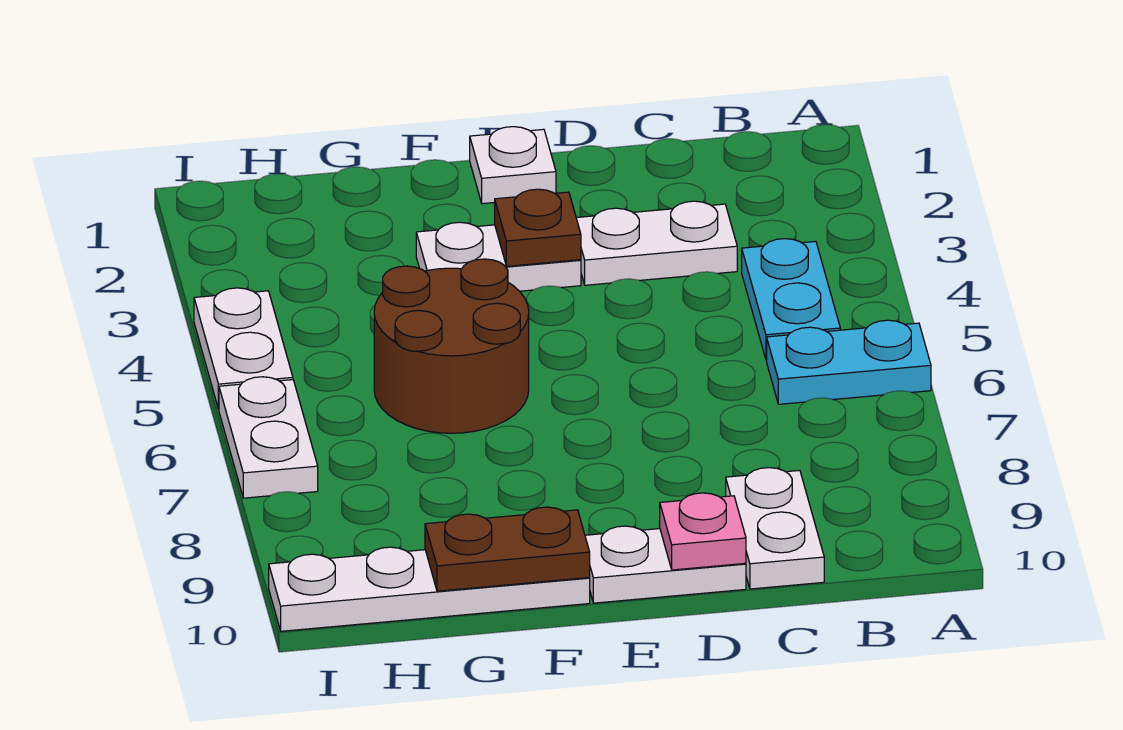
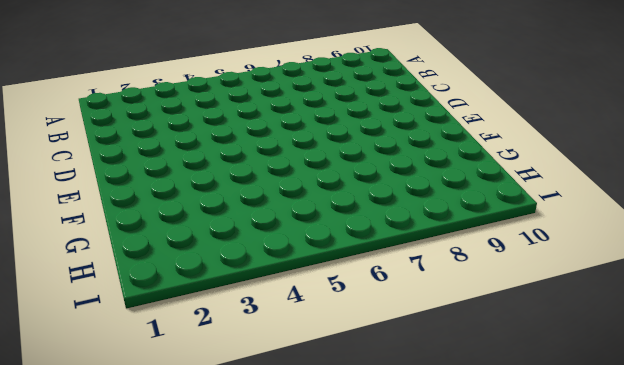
none -> cyan 1x2 plate [767,320,931,404]
none -> cyan 1x2 plate [742,239,840,360]
none -> white 1x2 plate [576,201,737,285]

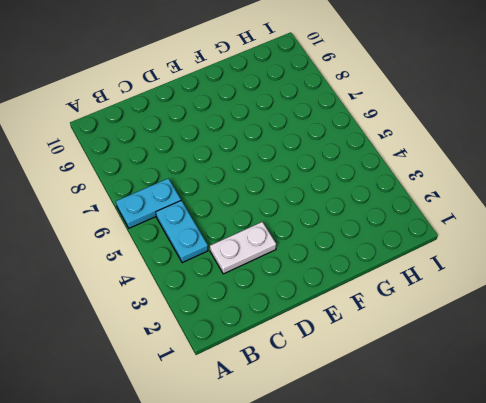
none -> white 1x2 plate [726,468,824,589]
none -> white 1x2 plate [585,526,746,603]
none -> white 1x1 plate [470,127,556,204]

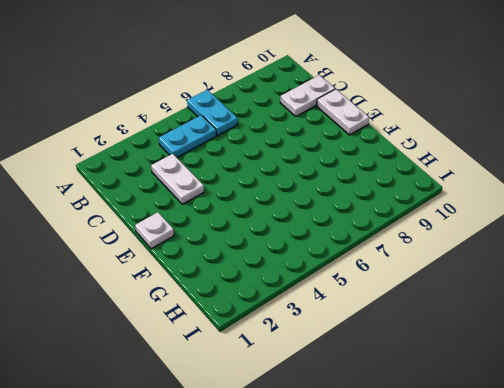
none -> white 1x2 plate [416,222,581,291]
none -> brown 2x2 round brick [374,259,529,433]
none -> white 1x4 plate [269,547,590,631]

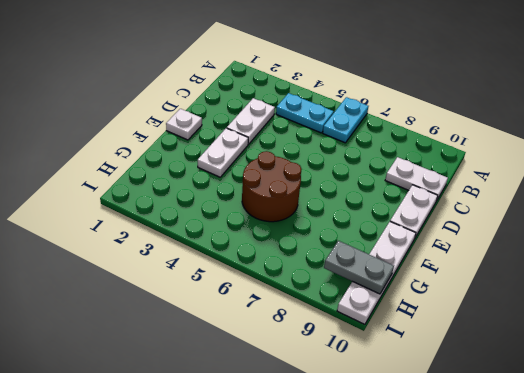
grey 1x2 plate [324,241,394,294] -> none
none -> white 1x2 plate [194,288,293,409]
none -> white 1x2 plate [219,377,318,498]
none -> pink 1x1 plate [660,493,746,570]

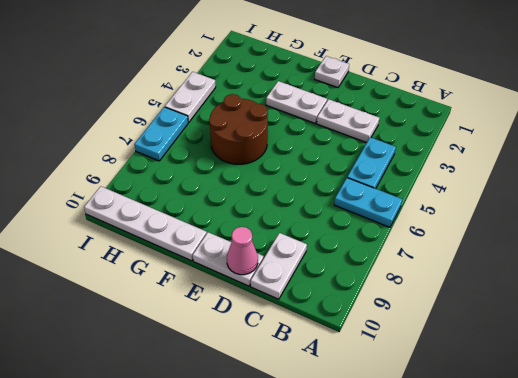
pink 1x1 cone [227,227,258,275] -> pink 1x1 plate [660,493,746,570]
cyan 1x2 plate [134,107,188,161] -> white 1x2 plate [219,377,318,498]
none -> brown 1x1 plate [495,189,581,266]
none -> brown 1x2 plate [425,507,590,591]

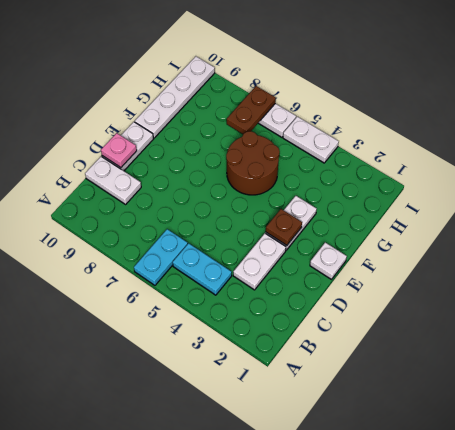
brown 1x2 plate [227,86,276,134] -> brown 1x2 plate moved to [425,507,590,591]

